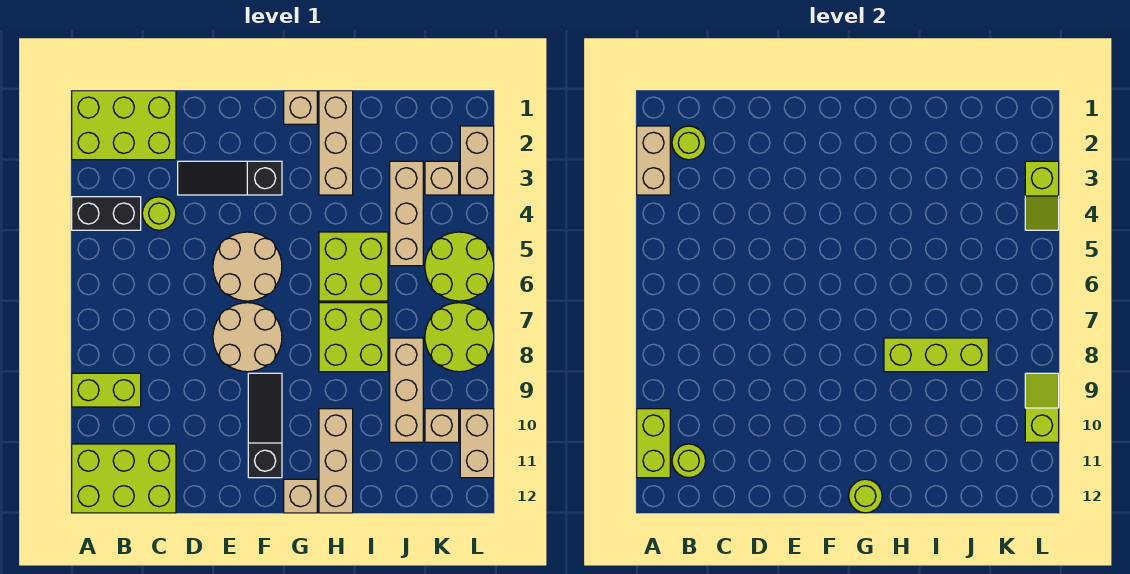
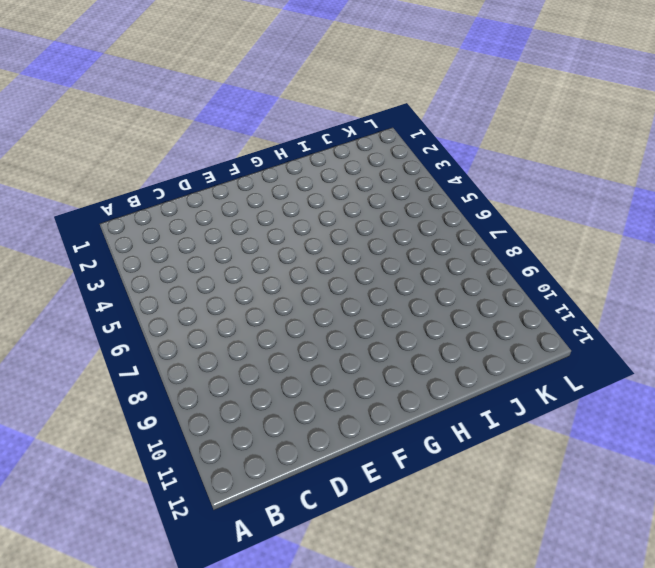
none -> lime 2x3 brick [72,91,176,160]
none -> black 1x2 brick [72,197,141,230]
none -> lime 1x2 brick [72,373,141,407]
none -> lime 2x3 brick [72,444,176,513]

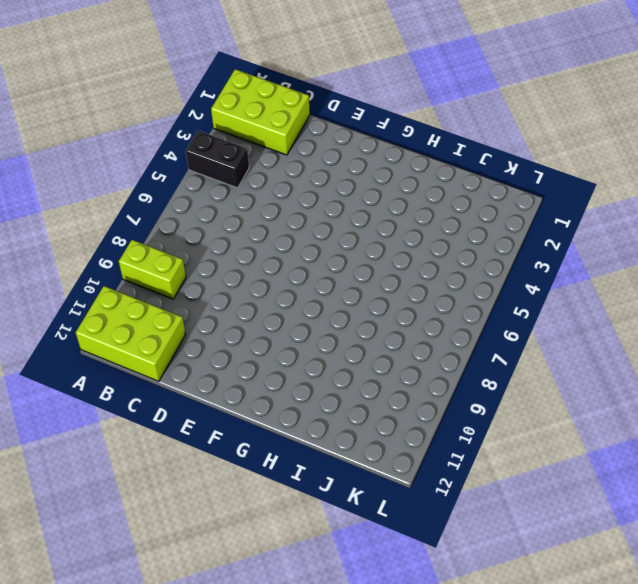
none -> lime 1x1 round brick [142,197,176,230]
none -> black 1x3 slope [178,161,282,195]
none -> tan 2x2 round brick [213,232,282,301]
none -> tan 2x2 round brick [213,303,282,372]

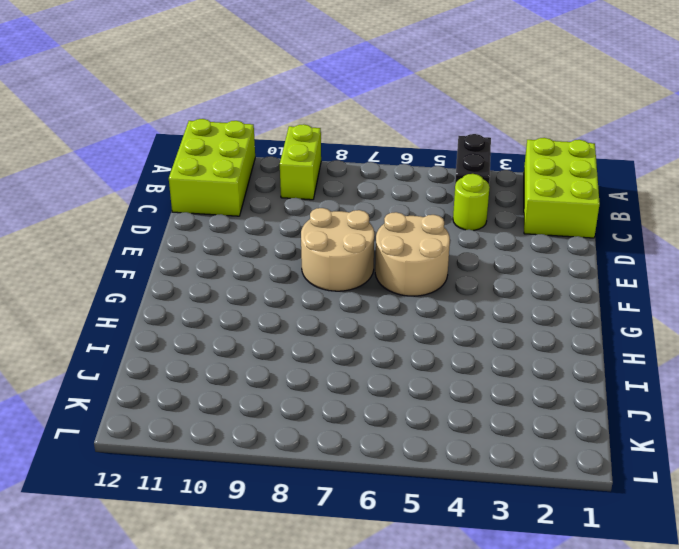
none -> black 1x3 slope [178,161,282,195]
none -> black 1x3 slope [248,373,282,478]
none -> tan 1x1 brick [284,91,317,124]
none -> tan 1x1 brick [284,479,317,513]

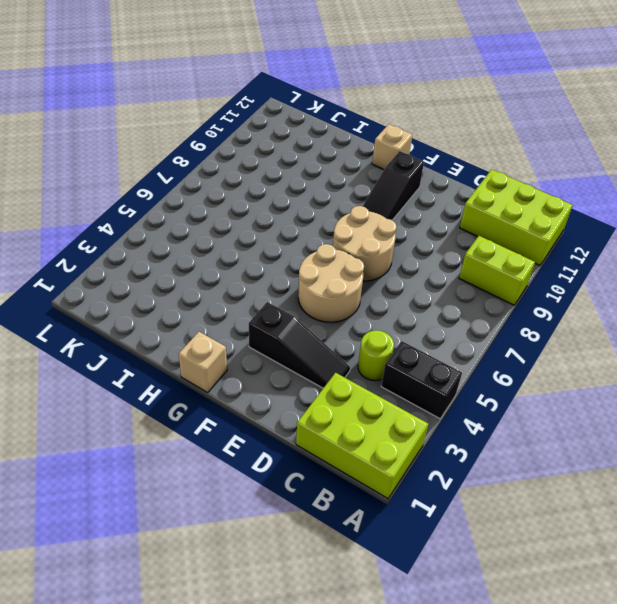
none -> tan 1x3 brick [319,91,353,195]
none -> lime 2x2 brick [319,232,388,301]
none -> lime 2x2 brick [319,303,388,372]
none -> tan 1x3 brick [319,409,353,513]

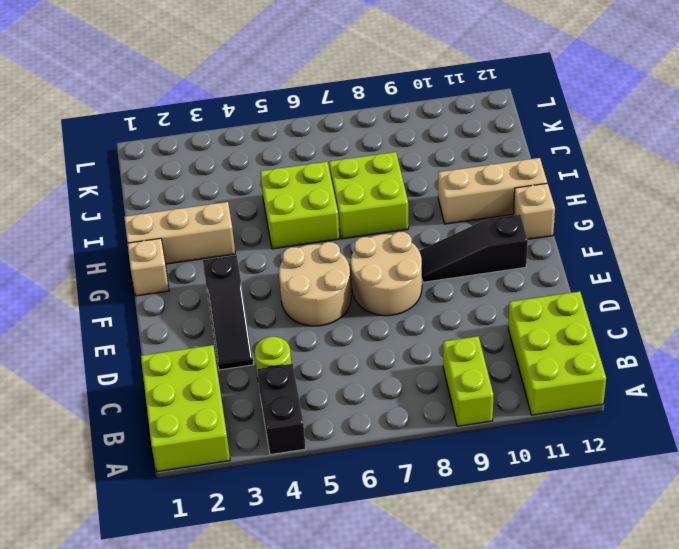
none -> tan 1x3 brick [390,161,423,266]
none -> tan 1x3 brick [390,338,423,442]
none -> tan 1x1 brick [425,161,459,195]
none -> lime 2x2 round brick [425,232,494,301]

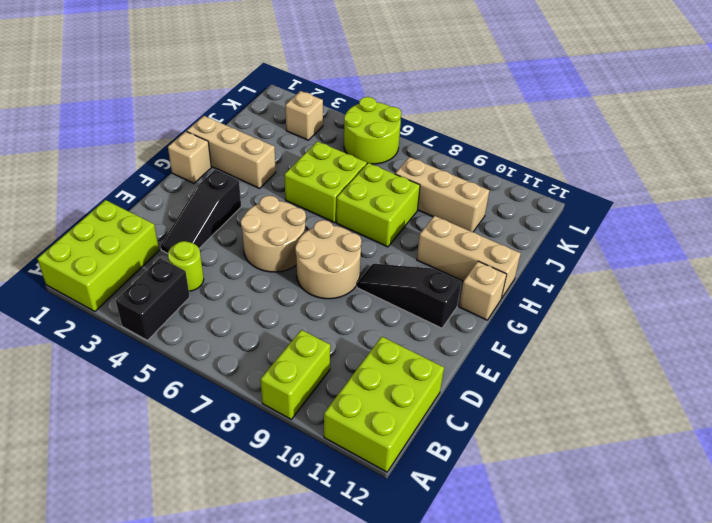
none -> tan 1x3 brick [390,161,423,266]
none -> lime 2x2 round brick [425,303,494,372]
none -> tan 1x1 brick [425,409,459,442]
none -> tan 1x2 brick [460,126,494,195]

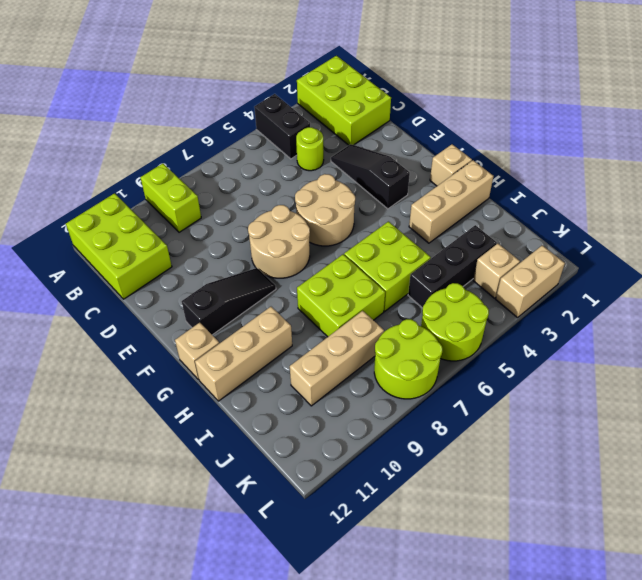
black 1x3 brick [408,225,497,308] -> tan 1x3 brick [390,161,423,266]
none -> tan 1x1 brick [425,409,459,442]
none -> tan 1x2 brick [460,409,494,478]
none -> tan 1x2 brick [637,126,670,195]
none -> lime 1x2 brick [637,409,670,478]

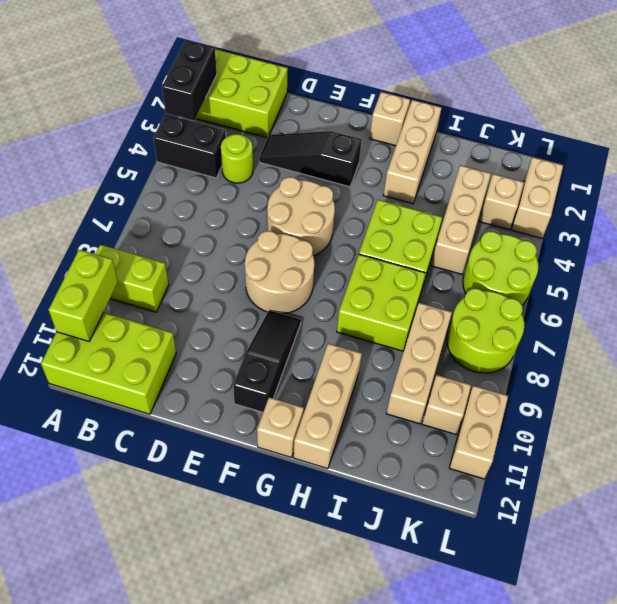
black 1x2 brick [162,40,217,120] -> tan 1x2 brick [637,126,670,195]
none -> lime 1x1 round brick [672,126,706,160]
none -> lime 1x1 round brick [672,444,706,478]
none -> lime 1x1 round brick [849,479,882,513]
none -> lime 1x3 brick [884,338,988,372]

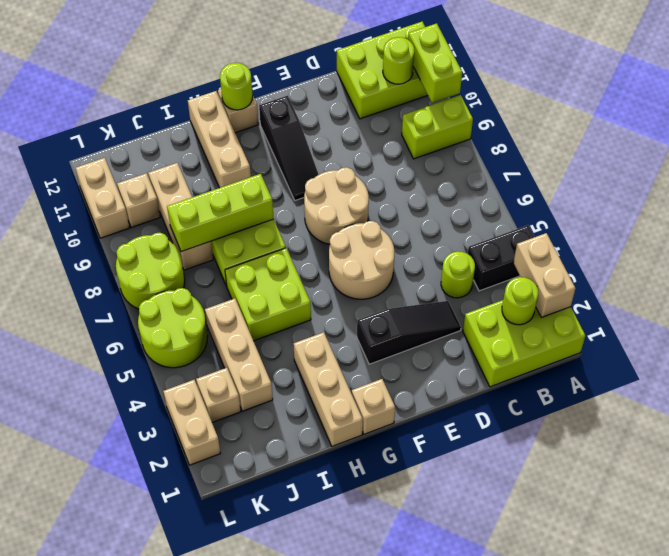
none -> lime 1x2 slope [1025,161,1059,230]
none -> lime 1x2 slope [1025,373,1059,442]

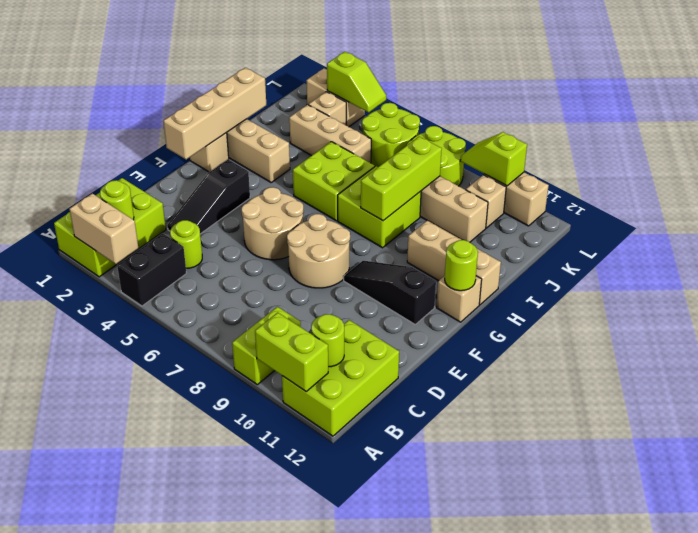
tan 1x4 brick [163,68,266,159] -> none

